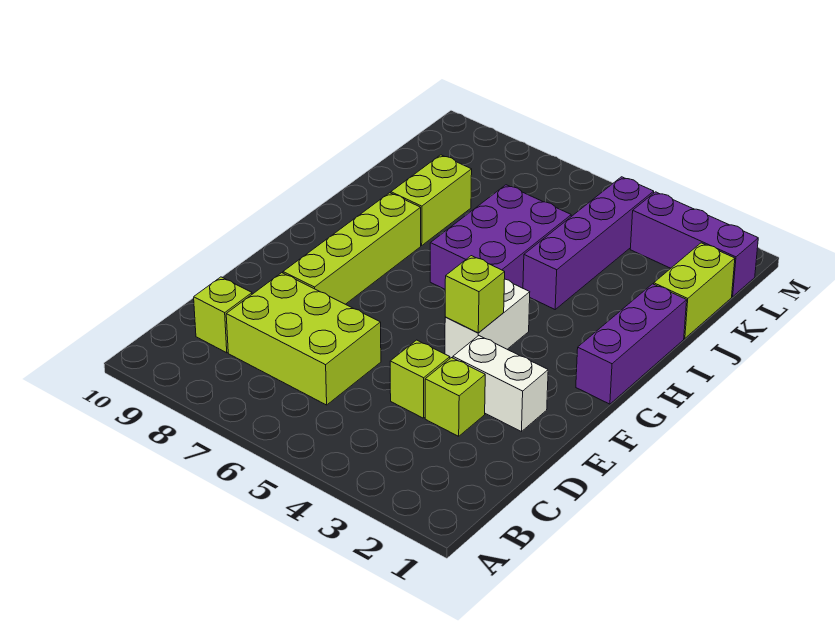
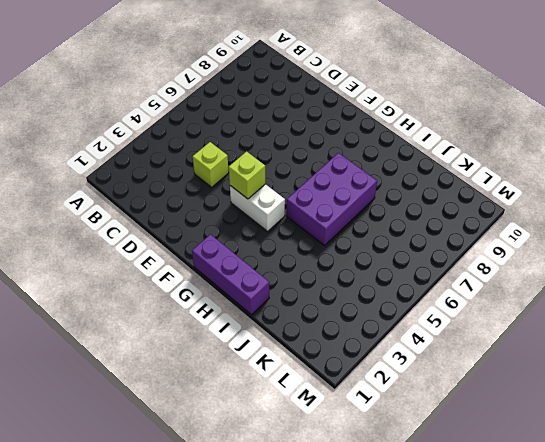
purple 2x3 brick [286,153,377,246] -> purple 2x3 brick turned to [430,185,571,289]
none -> lime 2x3 brick [226,273,381,405]
none -> lime 1x1 brick [194,277,252,353]
none -> lime 1x1 brick [425,358,485,436]

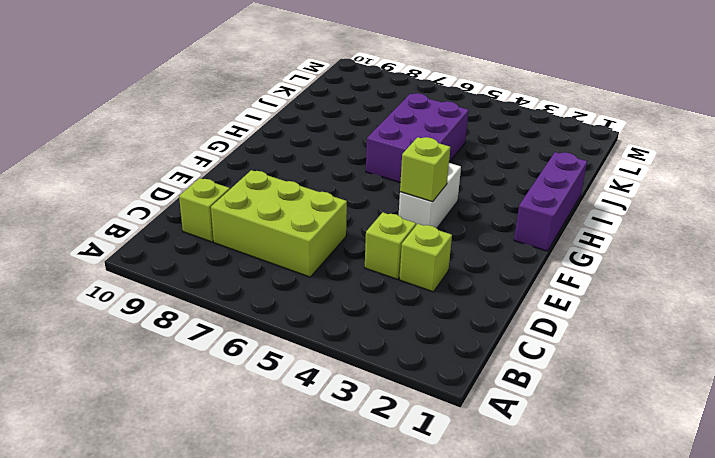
none -> white 1x2 brick [453,336,548,432]
none -> lime 1x4 brick [283,193,421,304]
none -> purple 1x4 brick [523,177,654,309]

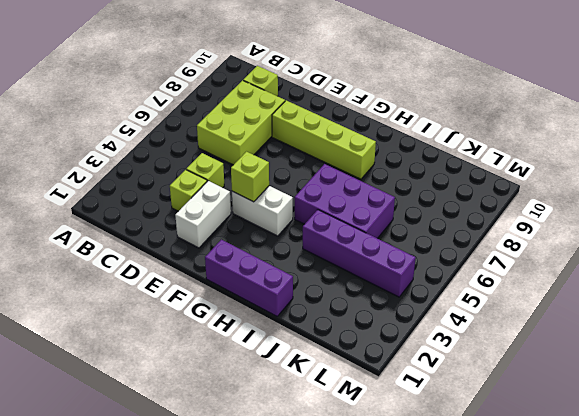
none -> lime 1x2 brick [391,155,472,245]
none -> lime 1x2 brick [654,243,735,339]
none -> purple 1x3 brick [630,192,758,297]

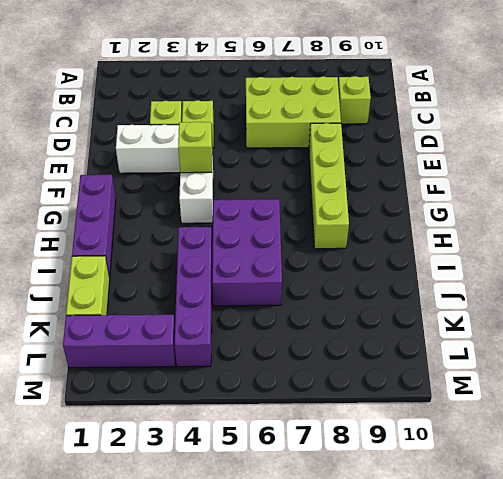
none -> lime 1x2 brick [391,155,472,245]

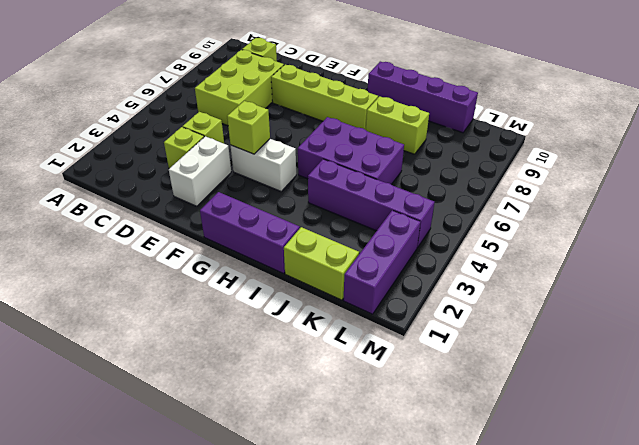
purple 1x4 brick [368,62,478,133] -> none

